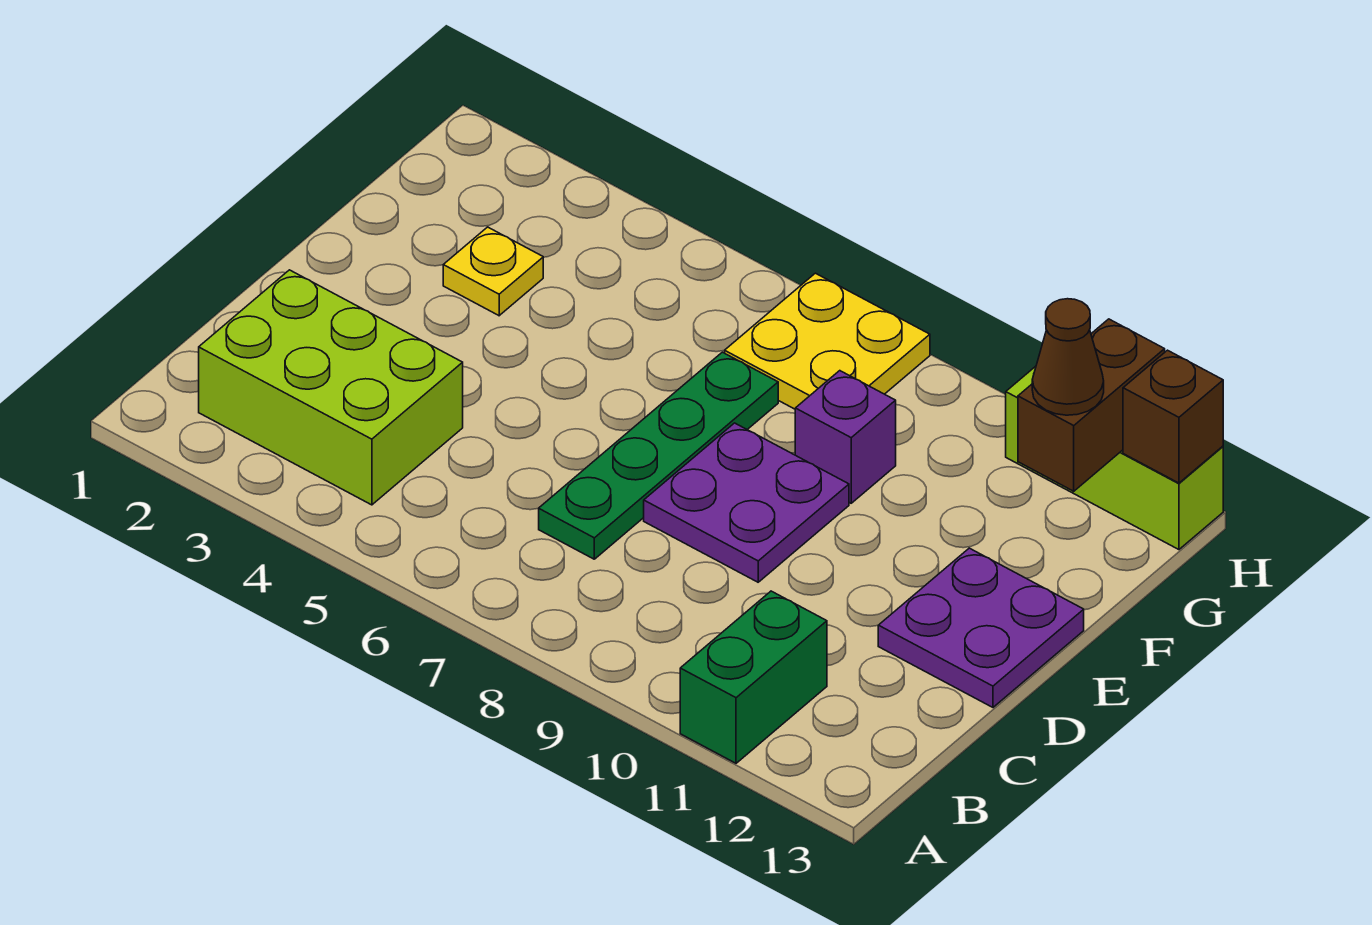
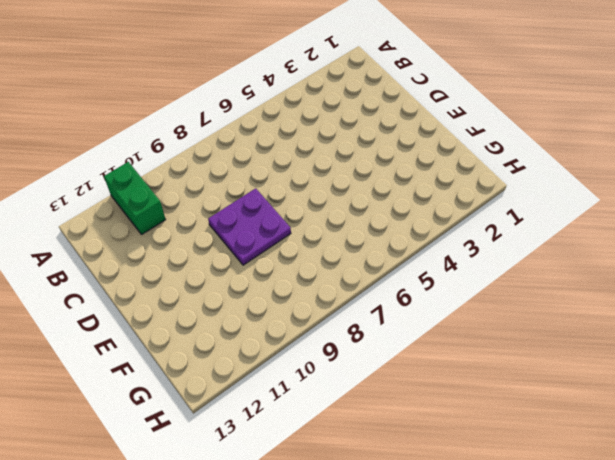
none -> lime 2x3 brick [199,270,463,505]
none -> green 1x4 plate [539,352,778,559]
none -> purple 2x2 plate [878,548,1084,707]

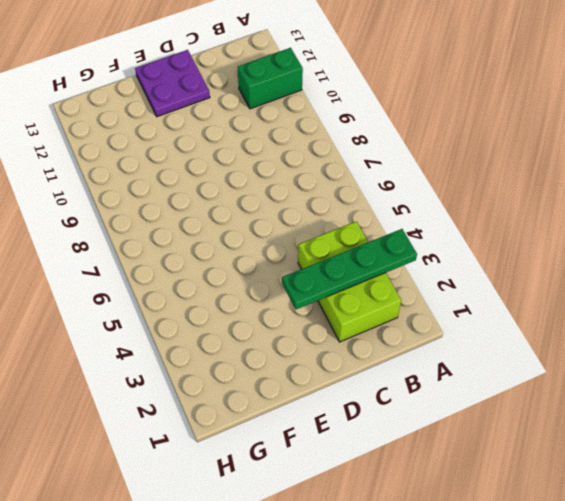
green 1x4 plate [282,229,417,309] -> green 1x4 plate moved to [539,352,778,559]
none -> purple 2x2 plate [644,423,849,582]
none -> yellow 1x1 plate [443,227,543,316]
none -> purple 1x1 brick [795,371,896,503]

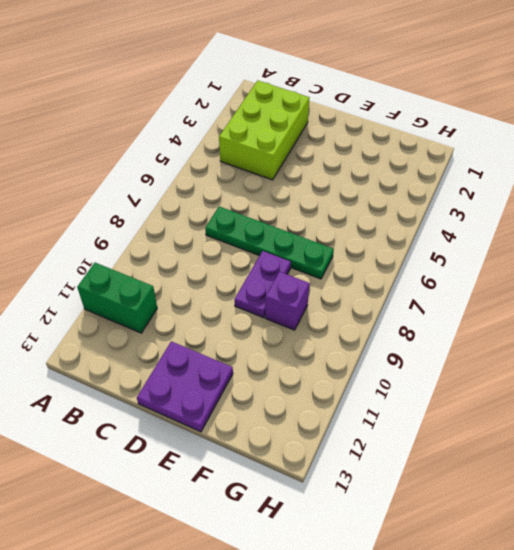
purple 1x2 plate [234,251,291,318] -> purple 2x2 plate [644,423,849,582]
none -> yellow 1x1 plate [443,227,543,316]
none -> yellow 2x2 plate [725,273,930,409]
none -> lime 1x3 brick [1006,366,1223,550]

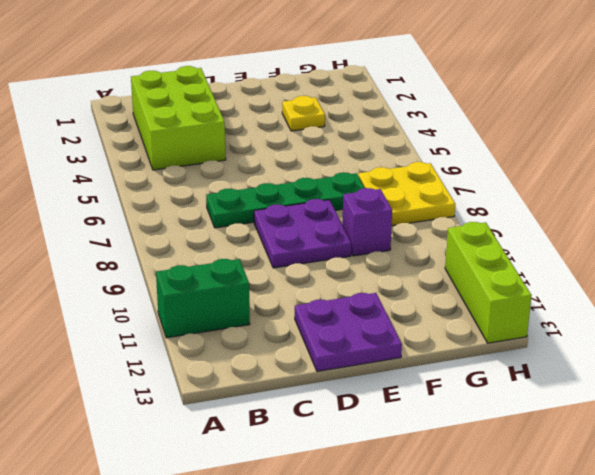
none -> brown 1x2 brick [1018,319,1165,491]
none -> brown 1x1 brick [1123,350,1223,483]
none -> brown 1x1 cone [1032,299,1104,415]

